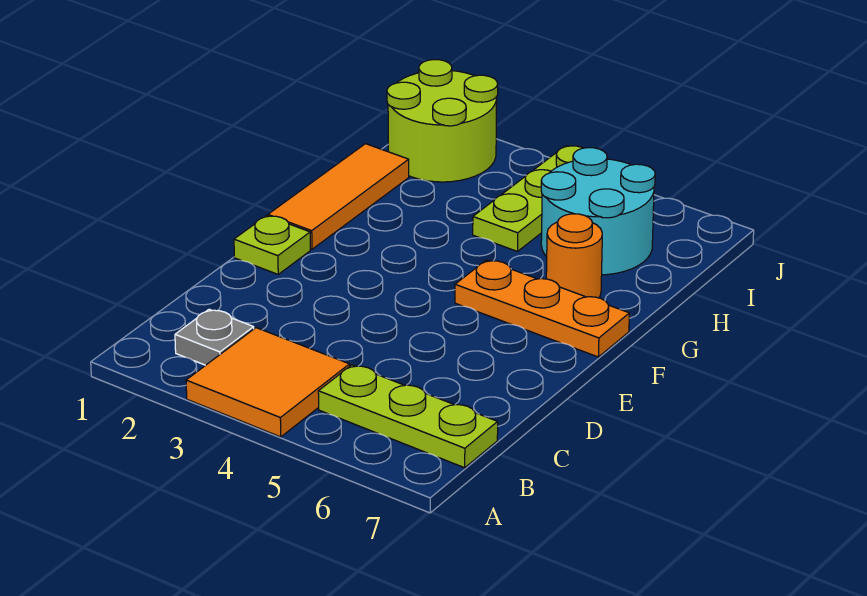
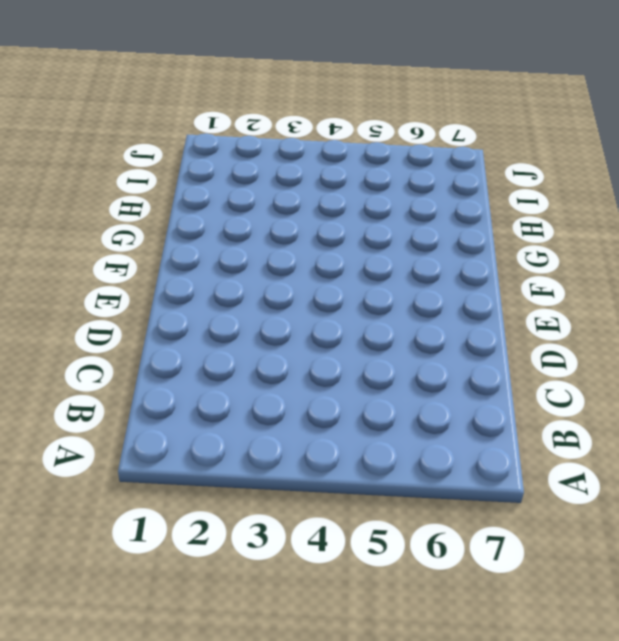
none -> orange 2x2 tile [186,328,350,437]
none -> grey 1x1 plate [175,309,254,365]

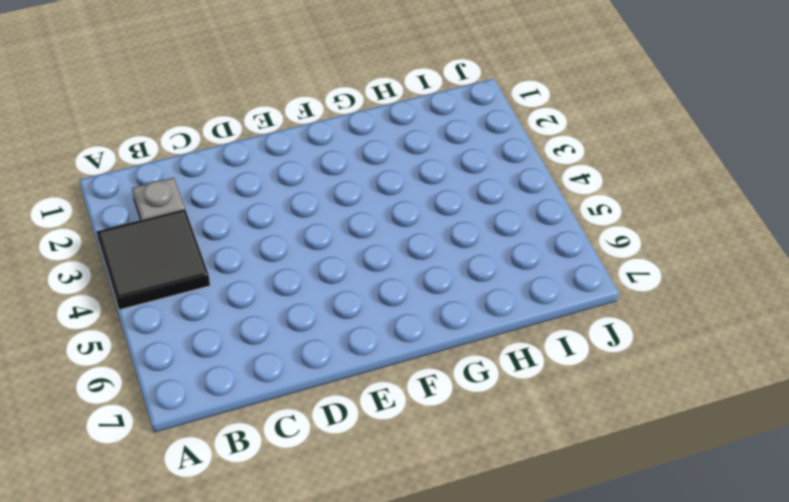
black 2x2 tile [96,209,210,310] -> orange 2x2 tile [186,328,350,437]
none -> lime 1x3 plate [318,365,498,468]
none -> lime 1x1 plate [234,216,310,274]

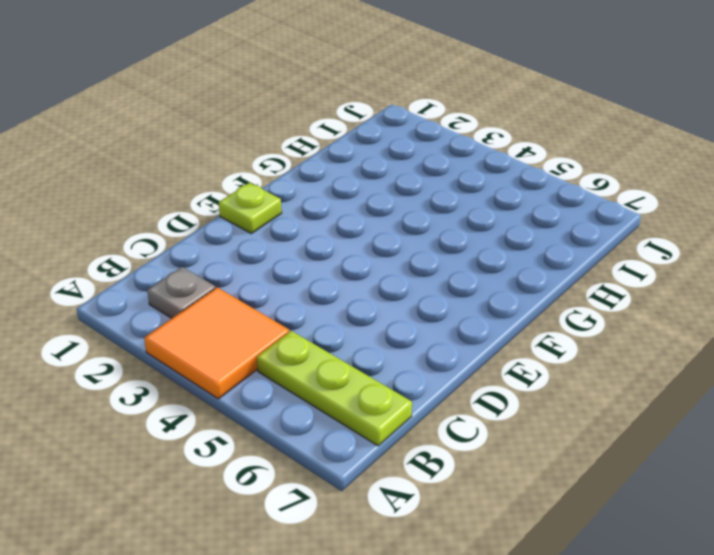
none -> orange 1x3 tile [268,144,409,249]
none -> orange 1x3 plate [455,260,629,357]

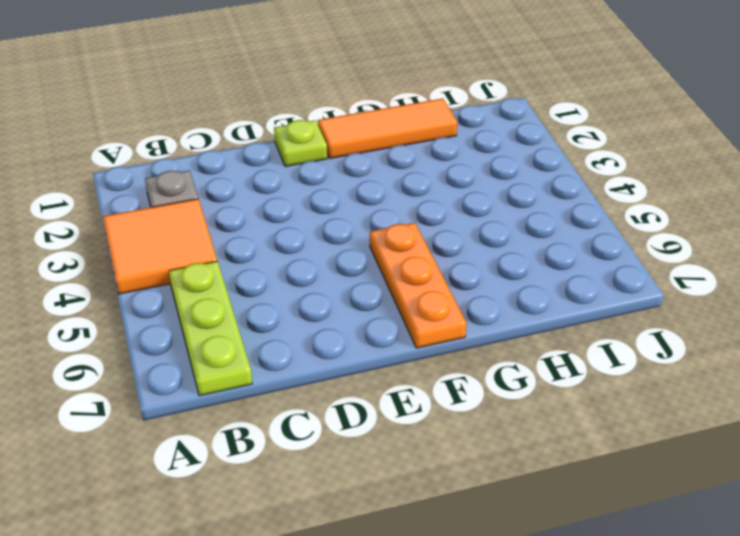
none -> orange 1x1 round brick [546,214,602,298]
none -> lime 1x3 plate [473,146,583,251]

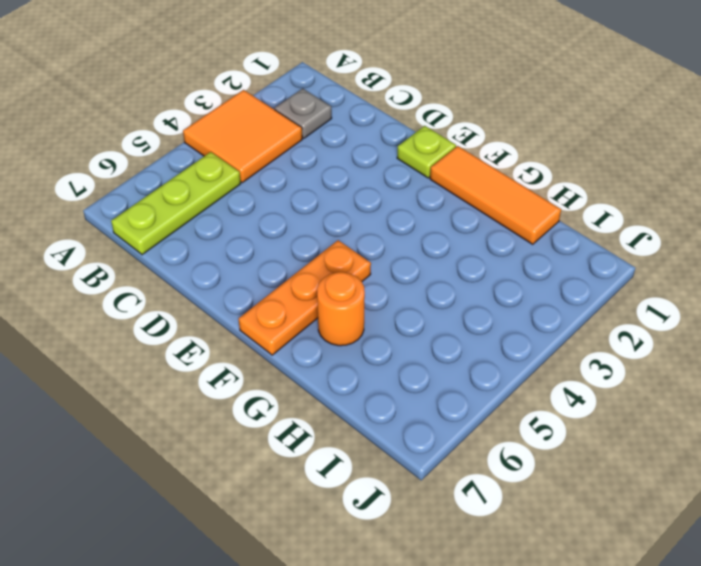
none -> lime 1x3 plate [473,146,583,251]
none -> cyan 2x2 round brick [541,148,655,275]

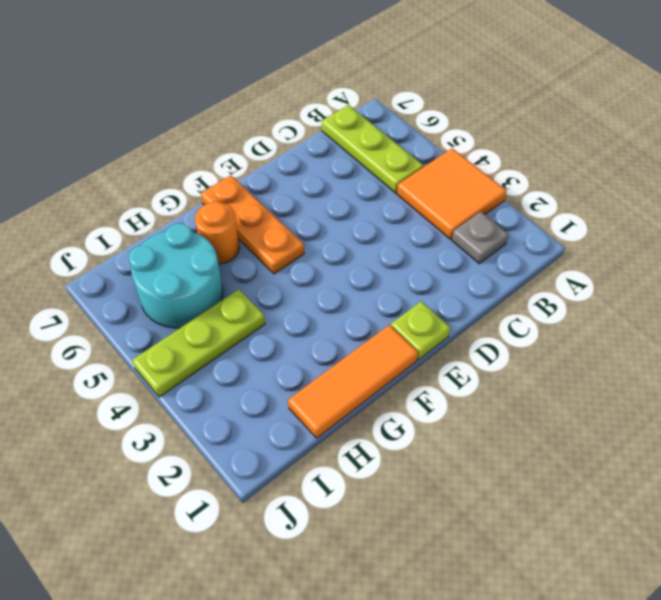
none -> lime 2x2 round brick [387,60,498,182]

